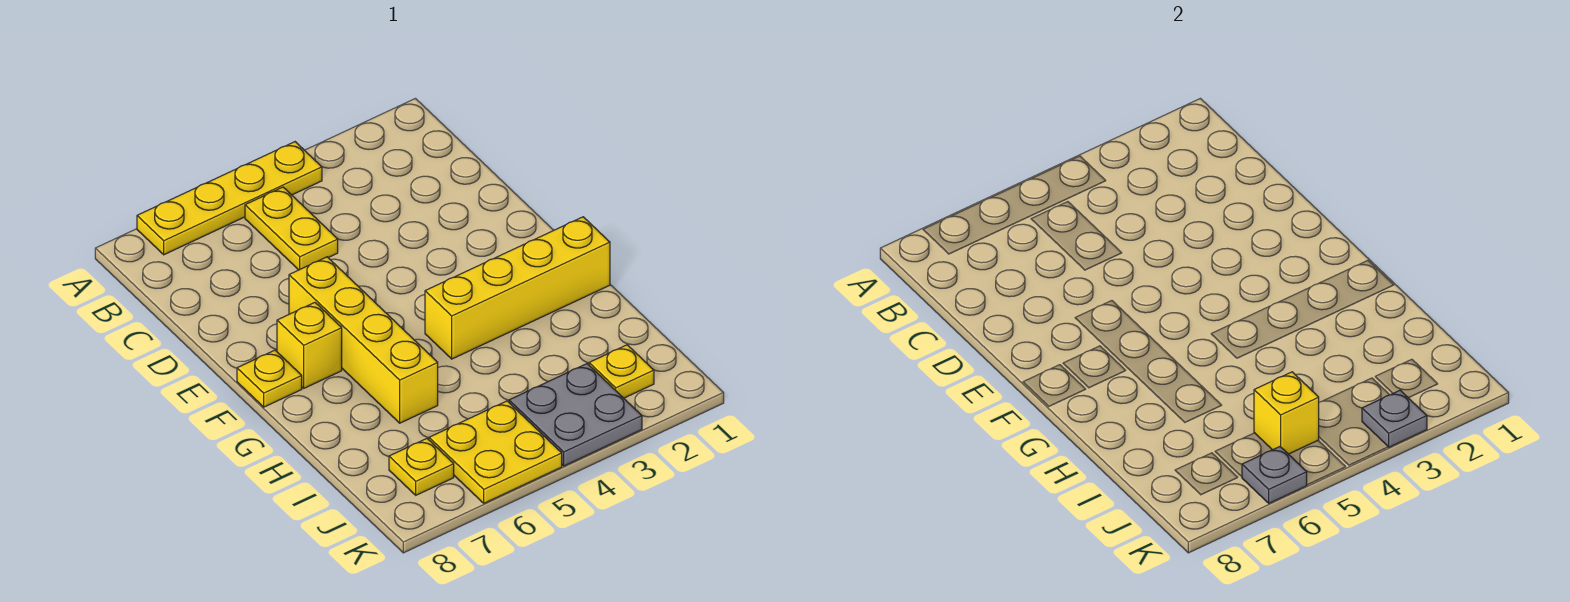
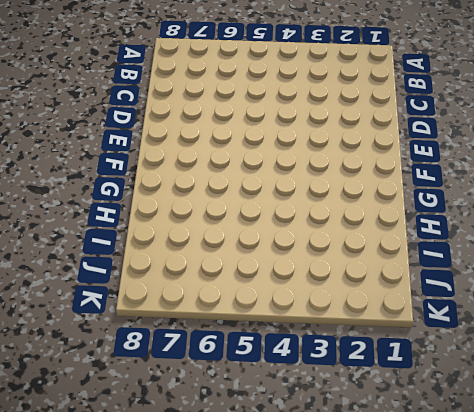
none -> yellow 1x4 plate [137,142,322,255]
none -> yellow 1x2 plate [245,187,338,270]
none -> yellow 1x4 brick [289,257,438,423]

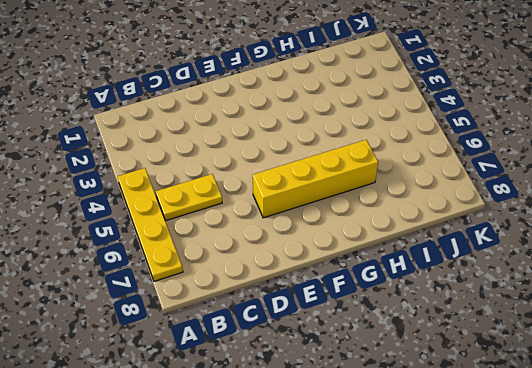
none -> yellow 1x1 brick [277,303,342,388]
none -> yellow 1x1 plate [237,350,302,407]
none -> yellow 1x4 brick [425,217,610,359]

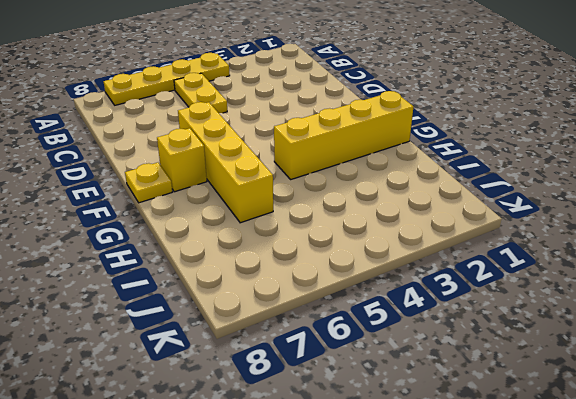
none -> yellow 1x1 plate [589,345,654,398]
none -> grey 2x2 plate [509,364,642,466]
none -> yellow 2x2 plate [429,401,562,503]

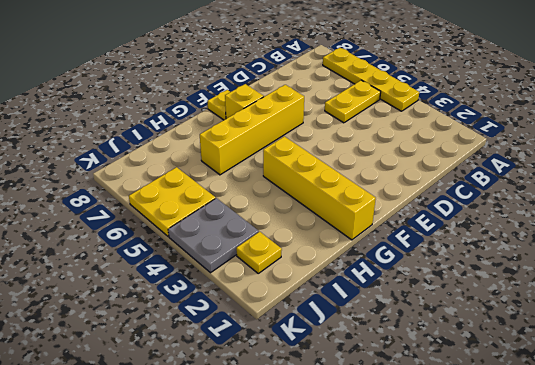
none -> yellow 1x1 plate [389,439,454,495]
none -> yellow 1x1 brick [1254,372,1319,454]
none -> grey 1x1 plate [1362,390,1427,447]

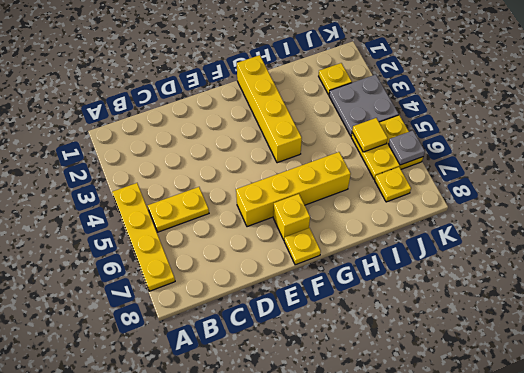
yellow 1x1 tile [352,118,388,152] -> yellow 1x1 brick [1254,372,1319,454]
none -> grey 1x1 plate [1362,390,1427,447]

